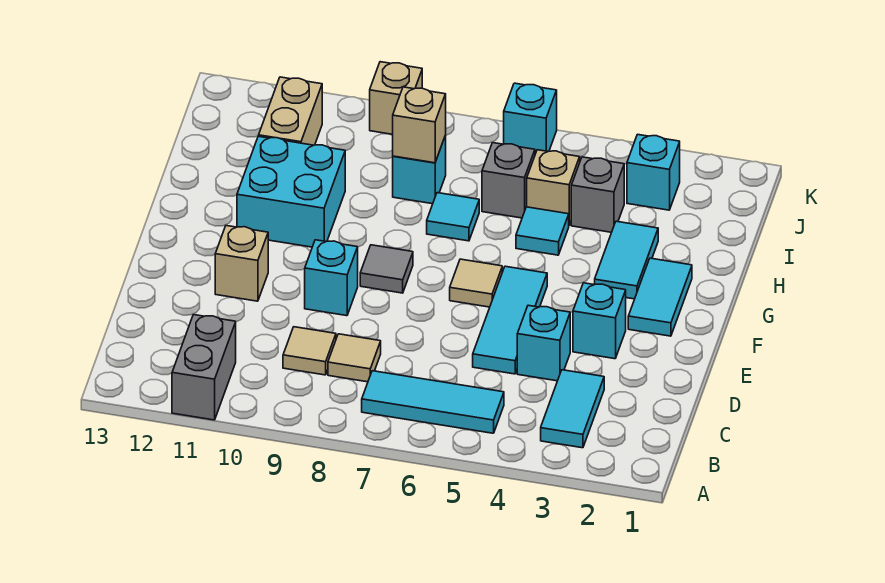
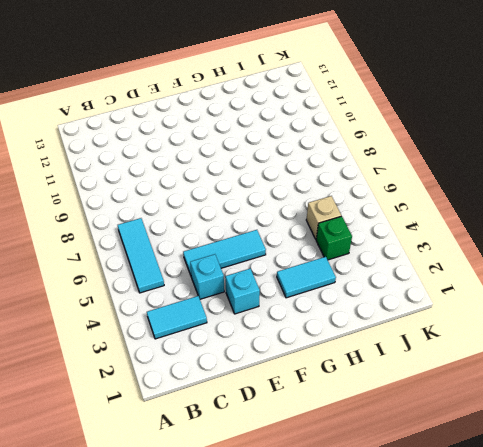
green 1x1 brick [316,216,352,260] -> grey 1x1 brick [571,157,624,232]
none -> grey 1x2 brick [172,315,236,420]
none -> tan 1x1 tile [328,334,381,382]
none -> tan 1x1 tile [283,327,336,375]

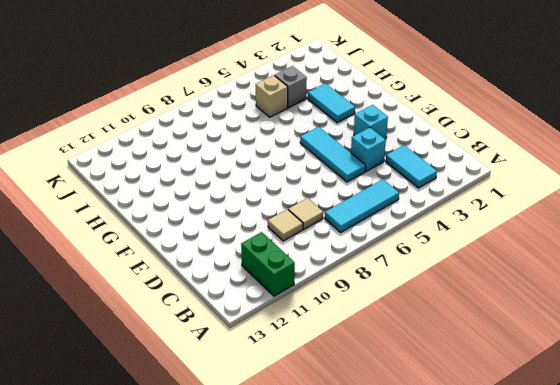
green 1x2 brick [241,232,295,296] -> grey 1x2 brick [172,315,236,420]
none -> cyan 1x1 brick [305,240,358,316]
none -> tan 1x1 brick [215,226,268,301]
none -> cyan 1x2 tile [628,258,692,336]

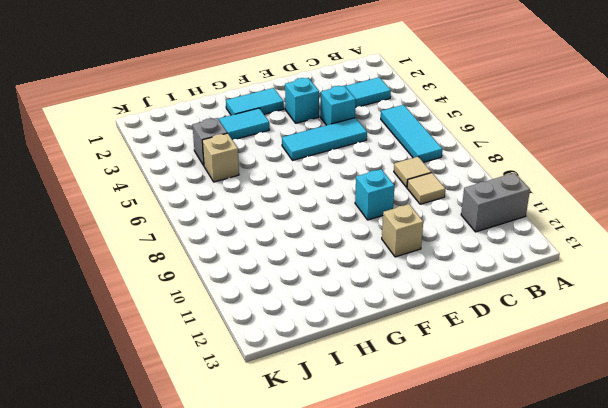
none -> tan 1x1 tile [450,259,502,307]
none -> grey 1x1 tile [360,245,413,293]
none -> cyan 2x2 brick [237,136,345,247]

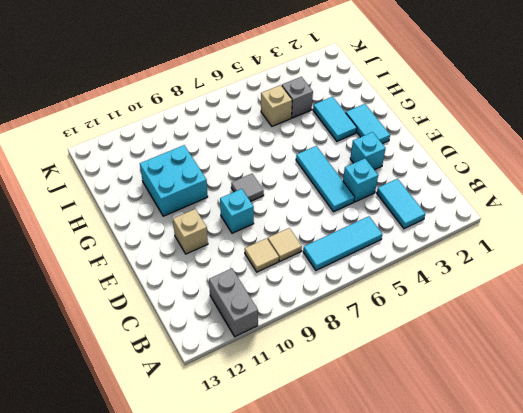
none -> tan 1x1 tile [450,259,502,307]
none -> cyan 1x1 tile [516,207,569,255]
none -> cyan 1x1 tile [427,193,479,241]

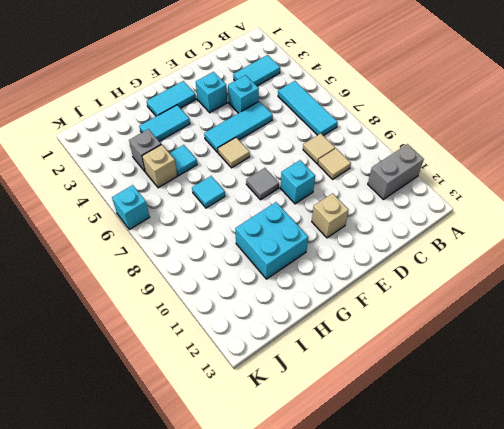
none -> grey 1x1 brick [482,143,535,218]
none -> cyan 1x1 brick [393,135,446,204]
none -> tan 1x2 brick [259,77,322,145]

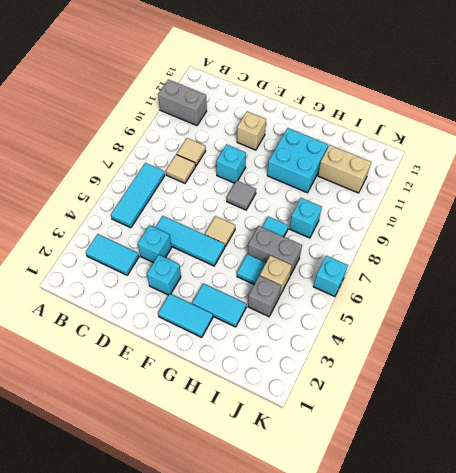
grey 1x2 brick [248,226,302,275] -> grey 1x1 brick [482,143,535,218]
none -> cyan 1x1 brick [627,134,680,210]
none -> tan 1x1 brick [370,62,422,134]
none -> tan 1x1 brick [393,87,446,163]

